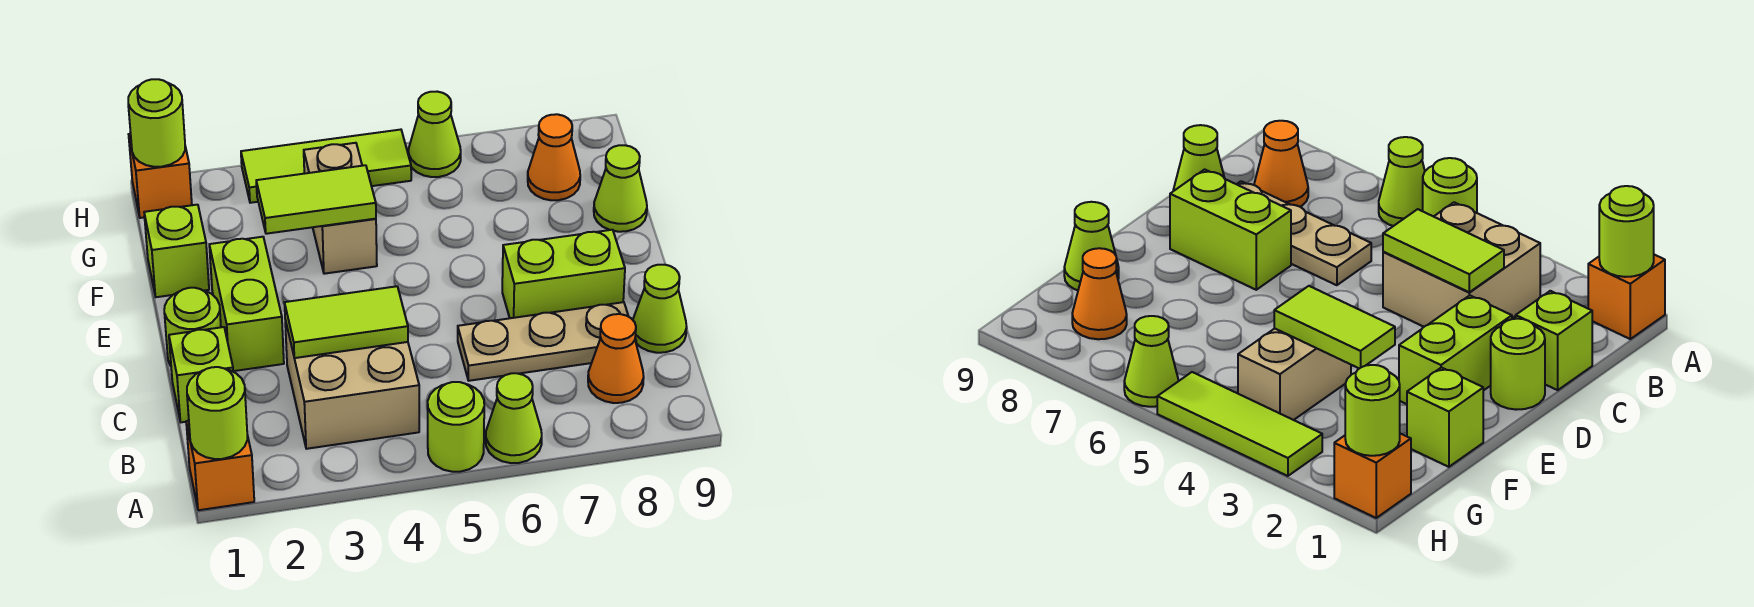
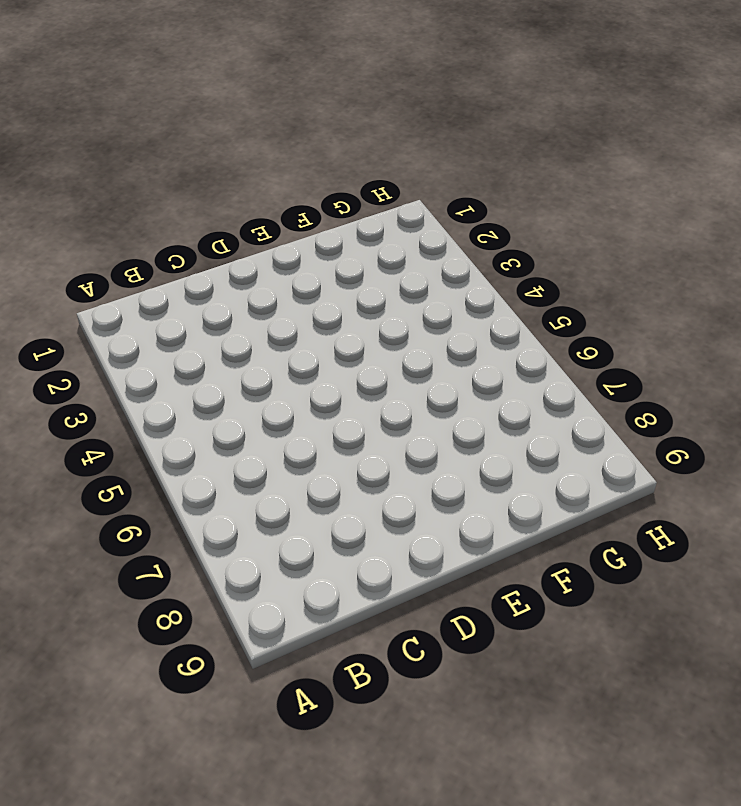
none -> orange 1x1 brick [186,421,254,510]
none -> lime 1x1 round brick [428,382,484,472]
none -> lime 1x1 cone [486,373,542,463]

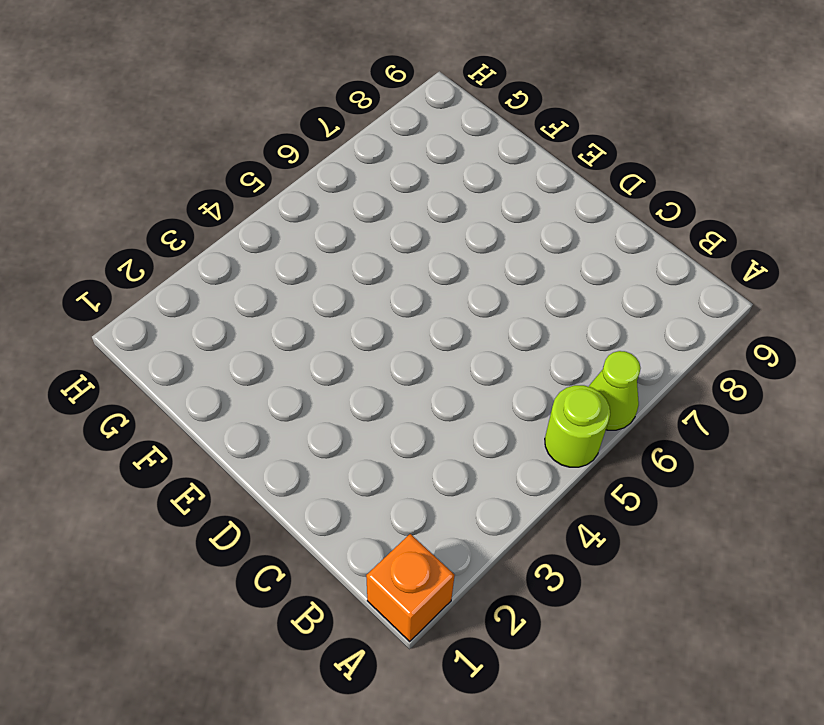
none -> tan 2x2 brick [285,320,419,449]
none -> orange 1x1 cone [588,314,644,403]
none -> lime 1x1 brick [169,327,233,422]

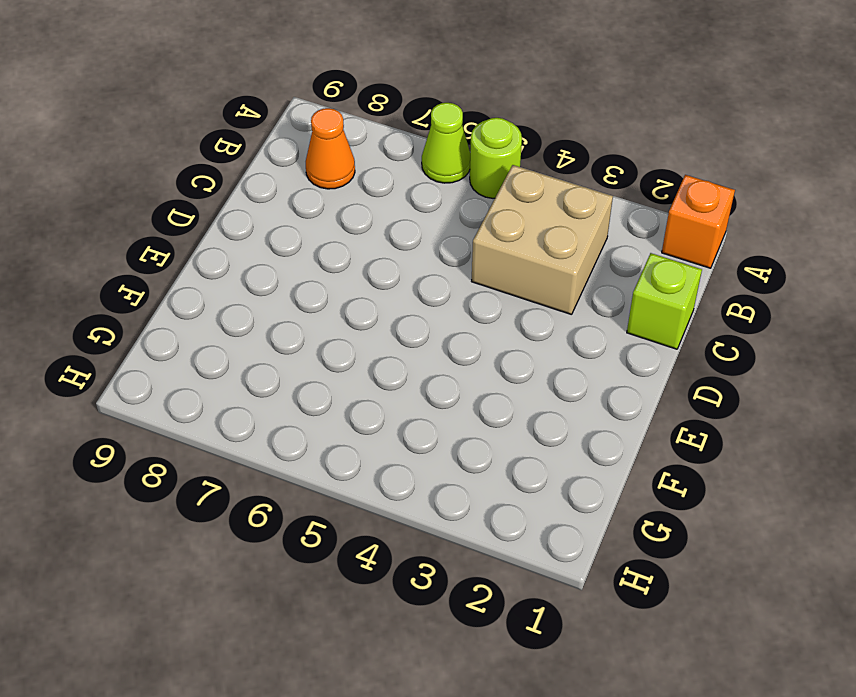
none -> tan 1x3 plate [458,302,636,381]
none -> lime 1x1 cone [633,265,687,353]
none -> lime 1x1 round brick [164,288,221,366]

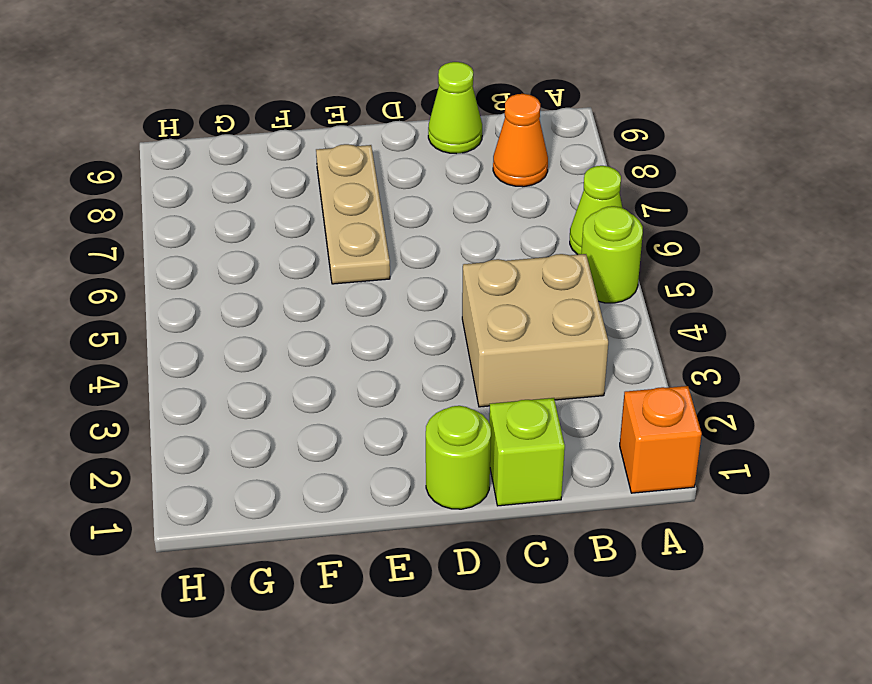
tan 1x3 plate [316,144,390,284] -> tan 1x3 plate moved to [458,302,636,381]
none -> lime 1x2 brick [209,237,284,371]
none -> lime 1x2 brick [502,230,625,318]
none -> lime 1x1 brick [144,205,209,297]

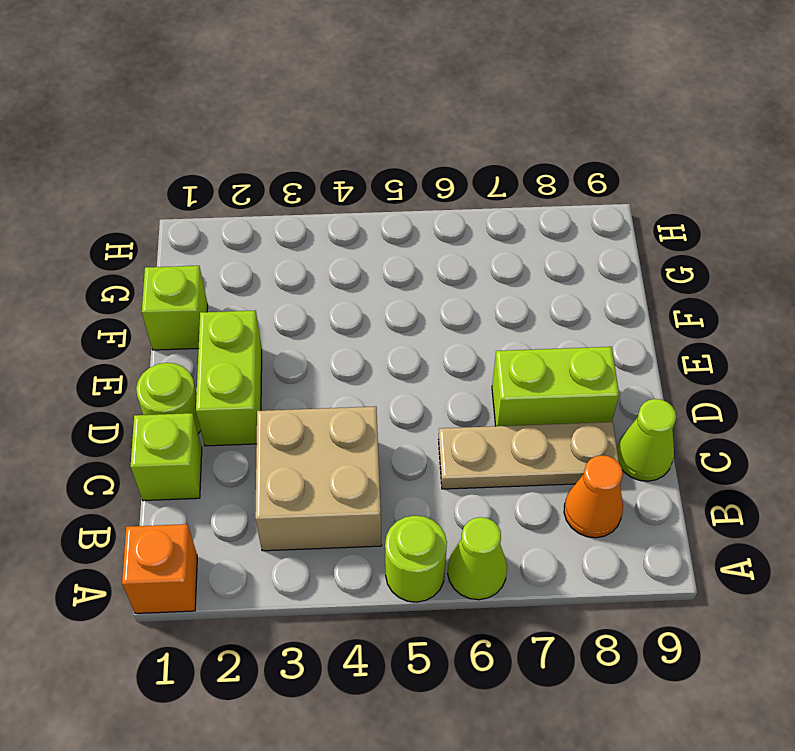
none -> tan 1x2 brick [304,143,377,274]
none -> lime 1x1 cone [594,145,647,232]
none -> orange 1x1 cone [528,114,580,200]

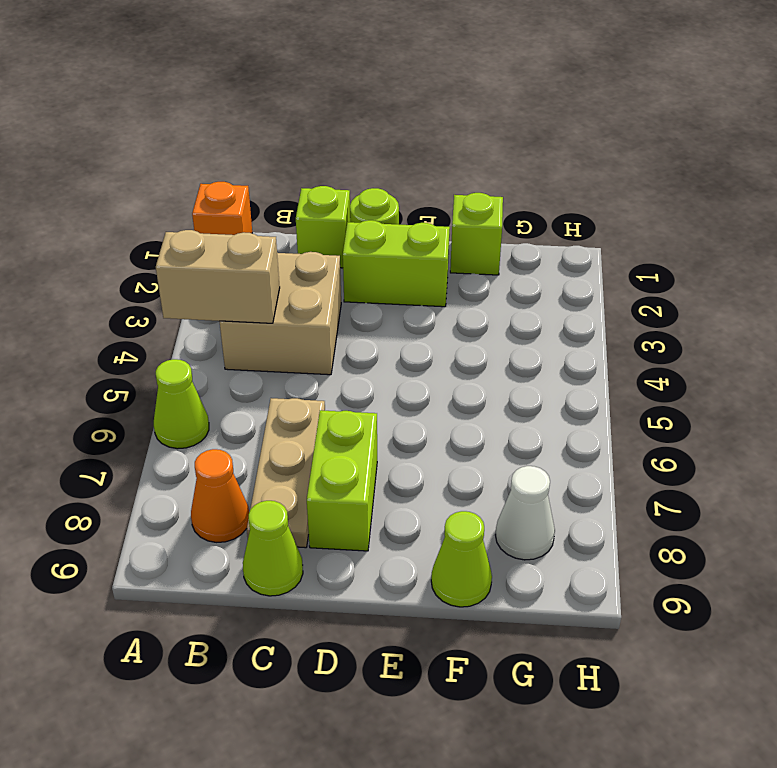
tan 1x2 brick [156,230,280,323] -> tan 1x2 brick moved to [304,143,377,274]
white 1x1 cone [496,466,555,560] -> orange 1x1 cone [528,114,580,200]
none -> lime 1x1 round brick [428,382,484,472]
none -> orange 1x1 brick [129,134,192,218]
none -> lime 1x3 tile [241,130,411,203]

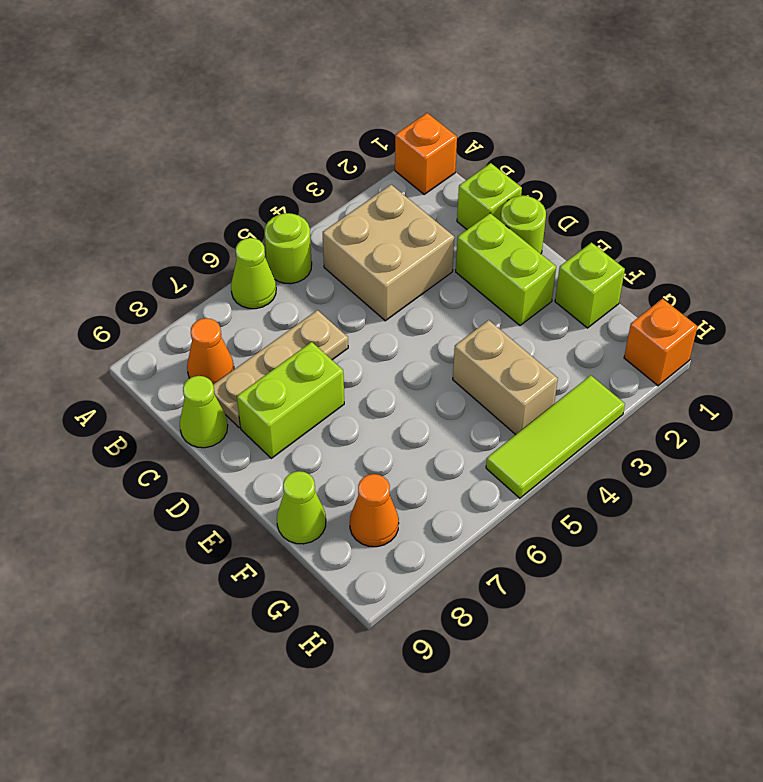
none -> lime 1x1 cone [409,92,461,177]
none -> lime 1x1 round brick [187,367,247,459]
none -> lime 1x2 tile [284,286,408,358]

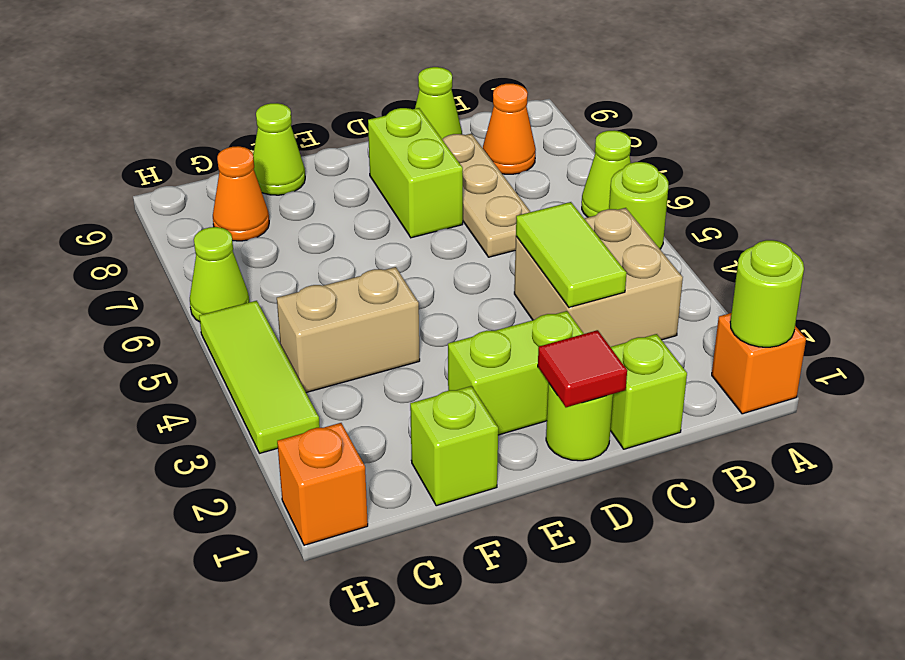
red 1x1 tile [538,330,627,407] -> none
none -> lime 1x2 tile [256,165,376,234]
none -> lime 1x1 round brick [128,79,185,167]

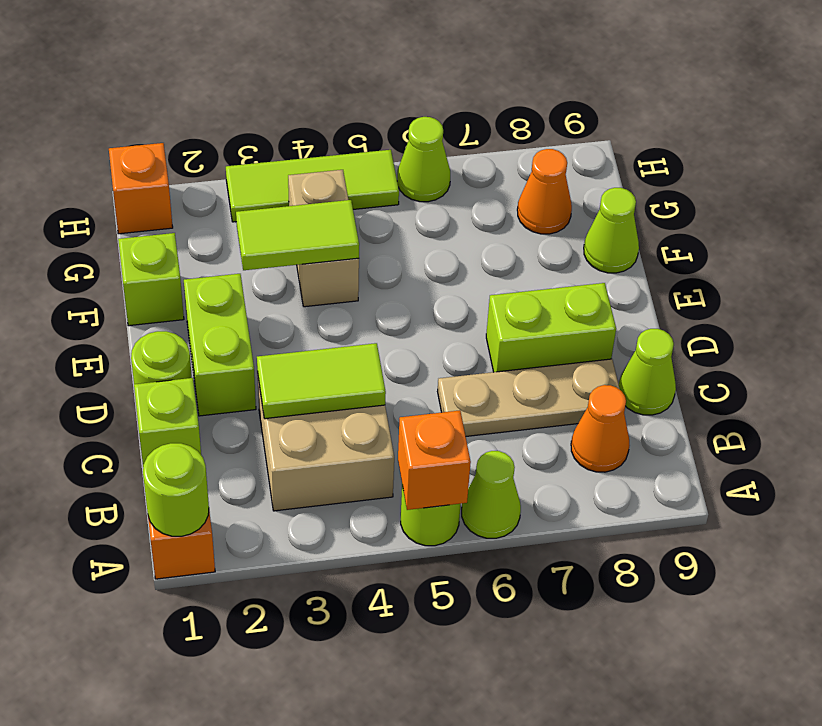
orange 1x1 brick [398,410,471,510] -> none
none -> lime 1x1 round brick [128,79,185,167]

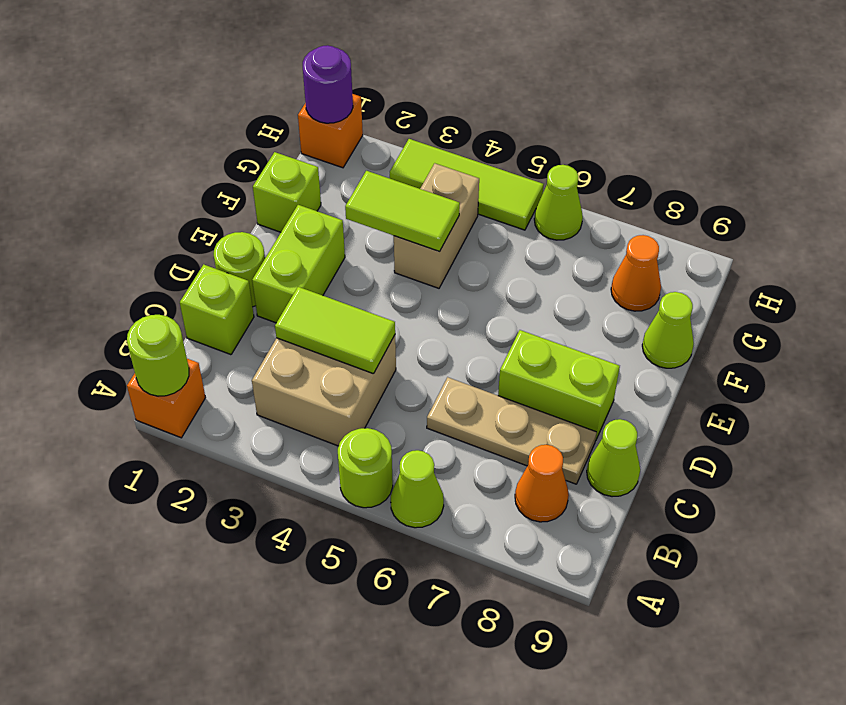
purple 1x1 round brick [303,45,353,123] -> lime 1x1 round brick [128,79,185,167]

